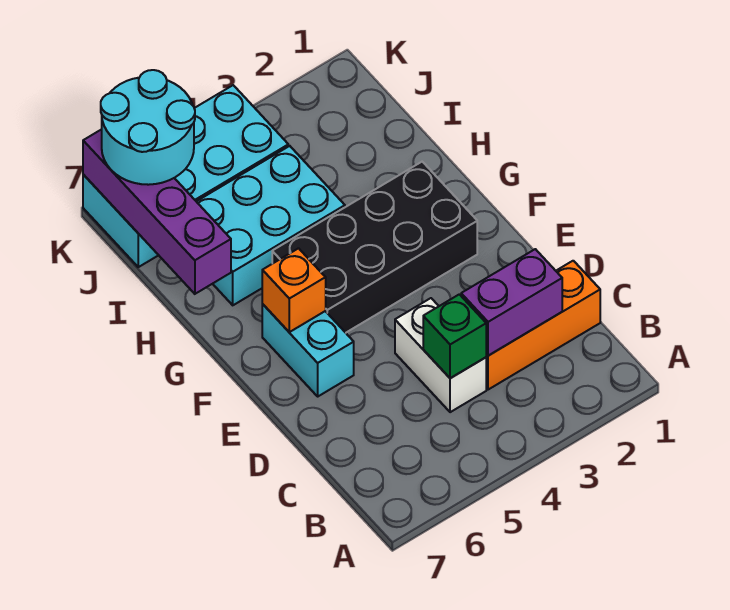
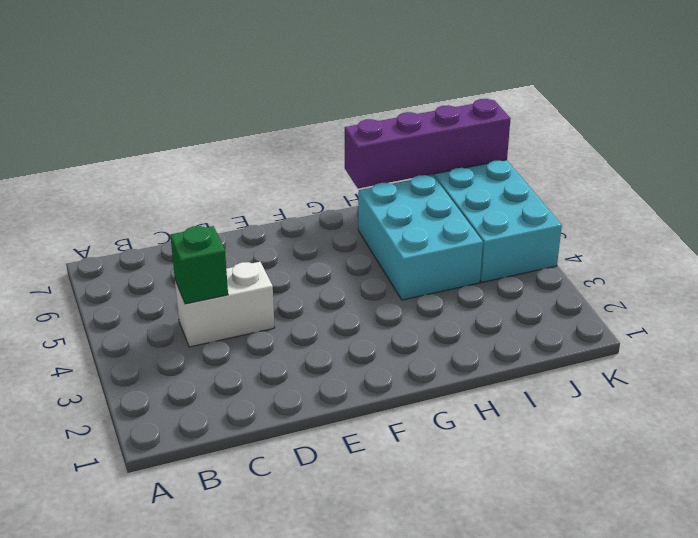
none -> orange 1x3 brick [486,261,600,390]
none -> cyan 1x2 brick [262,304,354,396]

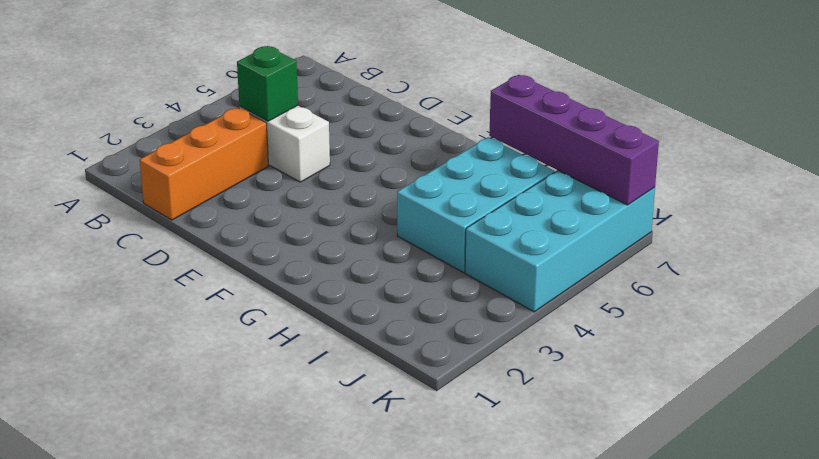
none -> cyan 1x2 brick [262,304,354,396]
none -> black 2x4 brick [272,162,477,333]

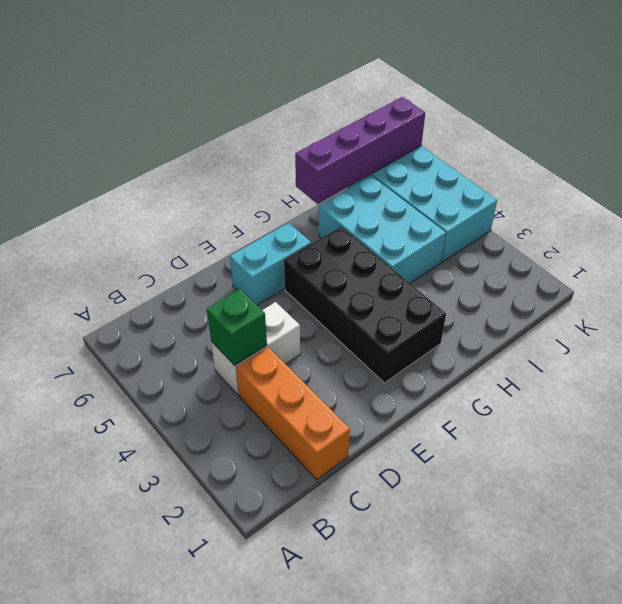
none -> purple 1x2 brick [461,249,562,356]
none -> orange 1x1 brick [262,248,326,332]

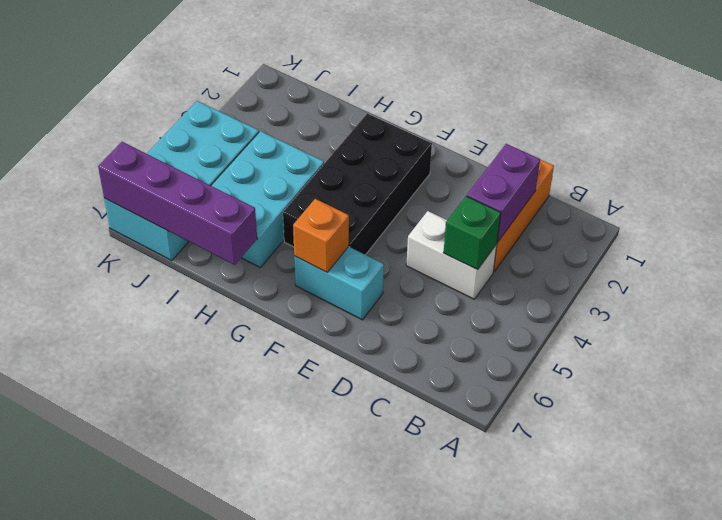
none -> cyan 2x2 round brick [101,70,195,185]

